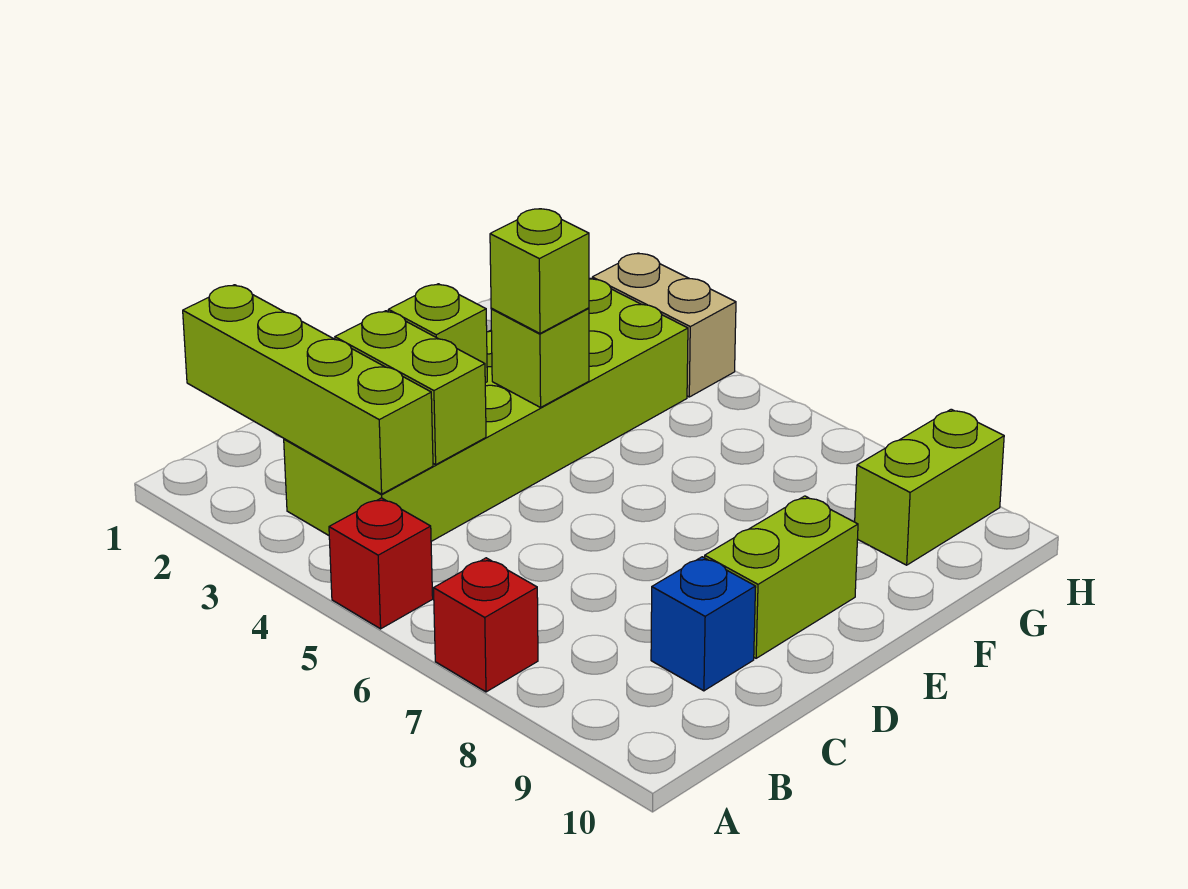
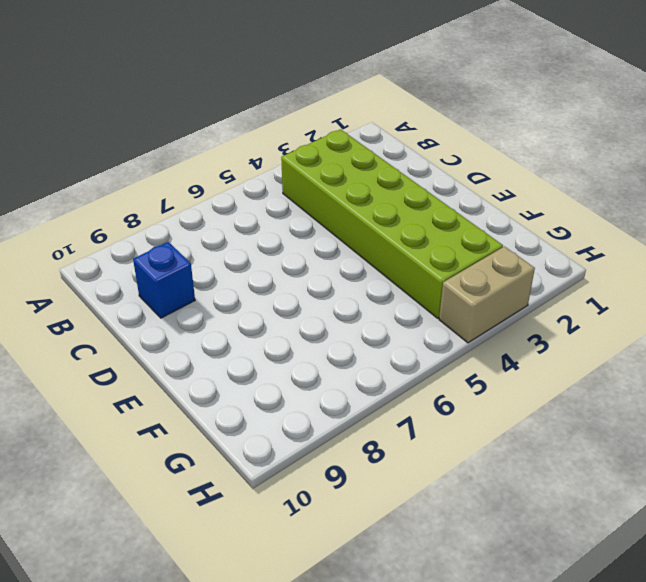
none -> red 1x1 brick [329,498,433,629]
none -> red 1x1 brick [434,558,538,692]
none -> lime 1x2 brick [705,496,858,658]

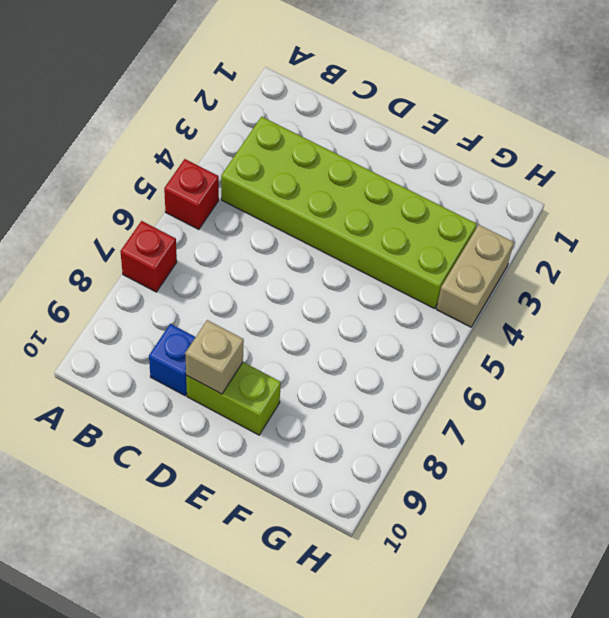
tan 1x1 brick [185,320,244,394] -> none
none -> lime 1x2 brick [855,409,1004,565]
none -> lime 1x4 brick [183,285,433,494]
none -> lime 1x2 brick [335,311,486,465]

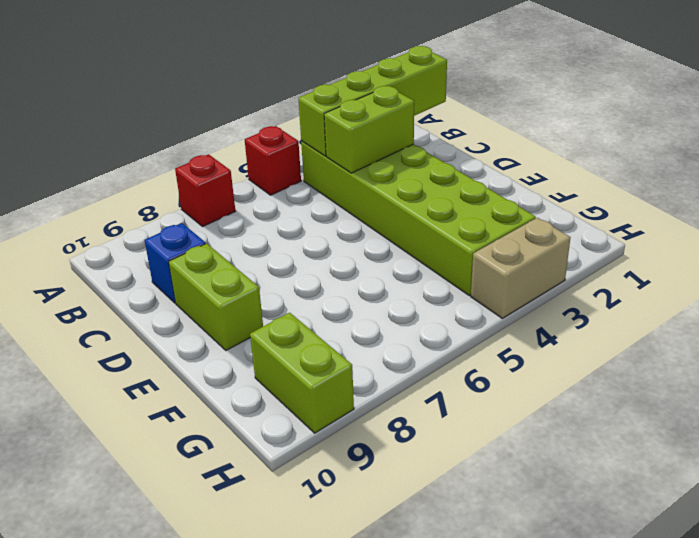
none -> lime 1x1 brick [388,284,487,383]
none -> lime 1x1 brick [491,308,589,407]
none -> lime 1x1 brick [490,209,589,333]

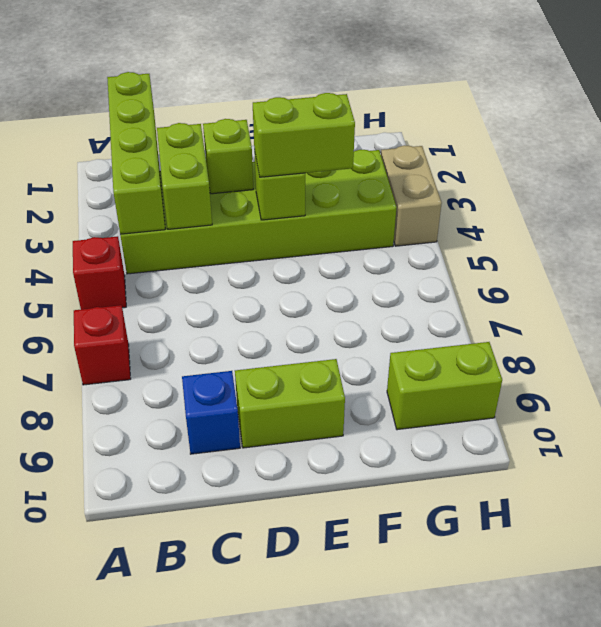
lime 1x2 brick [253,93,355,177] -> lime 1x1 brick [490,209,589,333]

